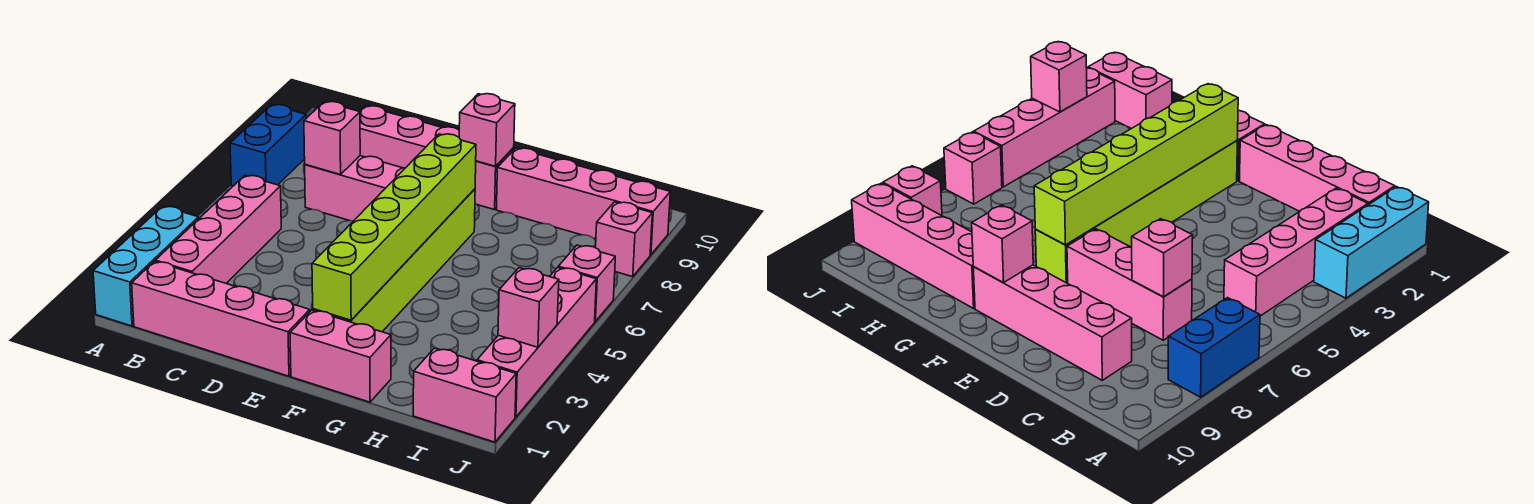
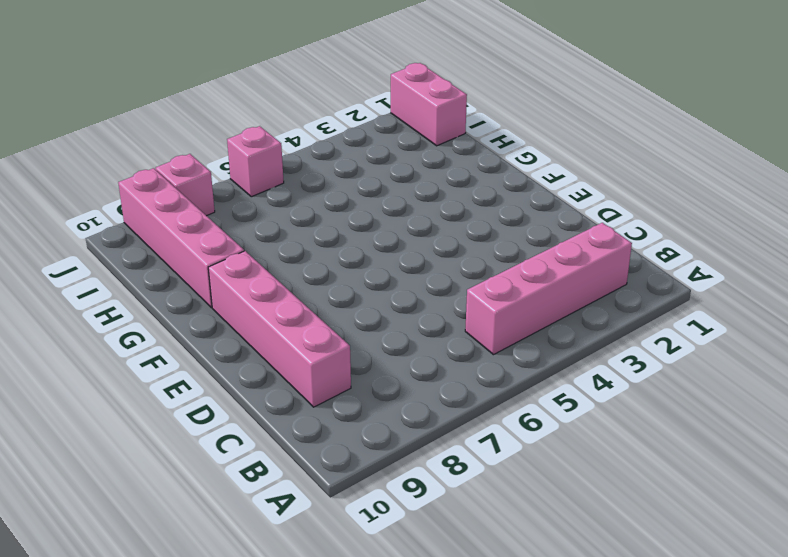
none -> cyan 1x3 brick [93,206,199,326]
none -> blue 1x2 brick [230,105,306,186]
none -> pink 1x4 brick [132,261,310,376]

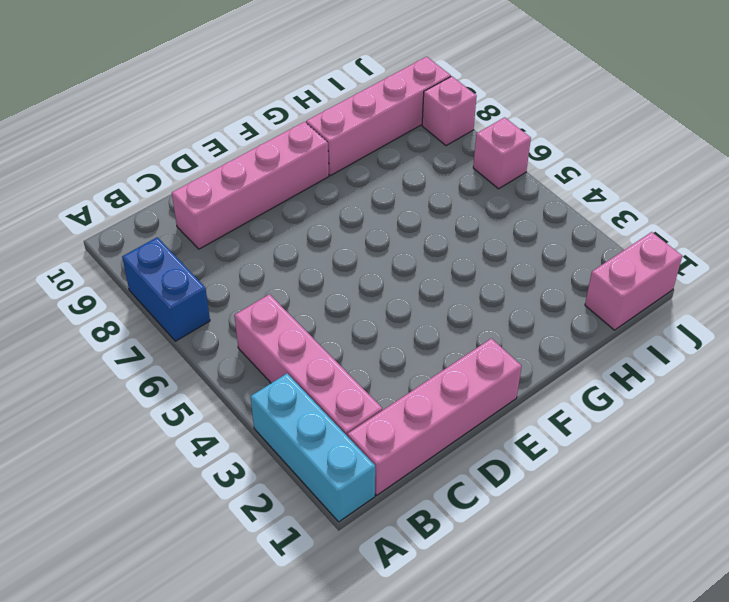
none -> pink 1x3 brick [305,156,405,221]
none -> pink 1x2 brick [290,310,391,402]
none -> lime 1x6 brick [313,189,475,332]

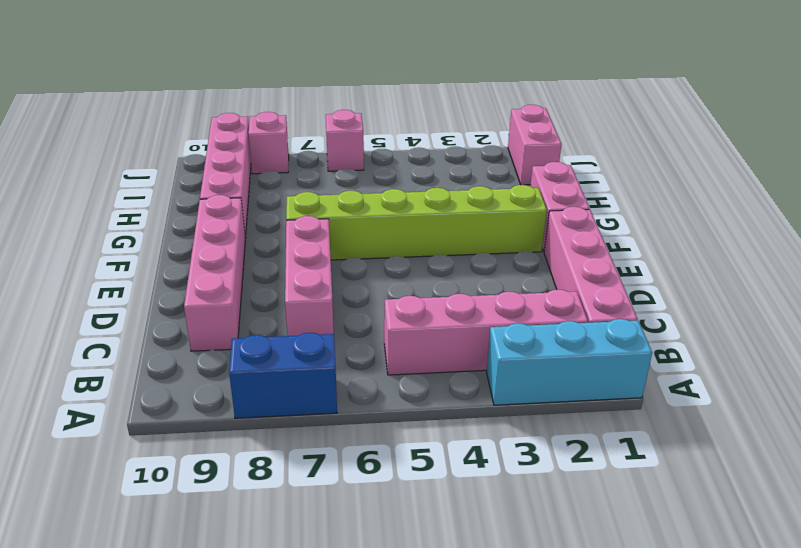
none -> pink 1x4 brick [477,267,596,417]
none -> pink 1x1 brick [304,102,360,175]
none -> lime 1x6 brick [312,134,476,320]

